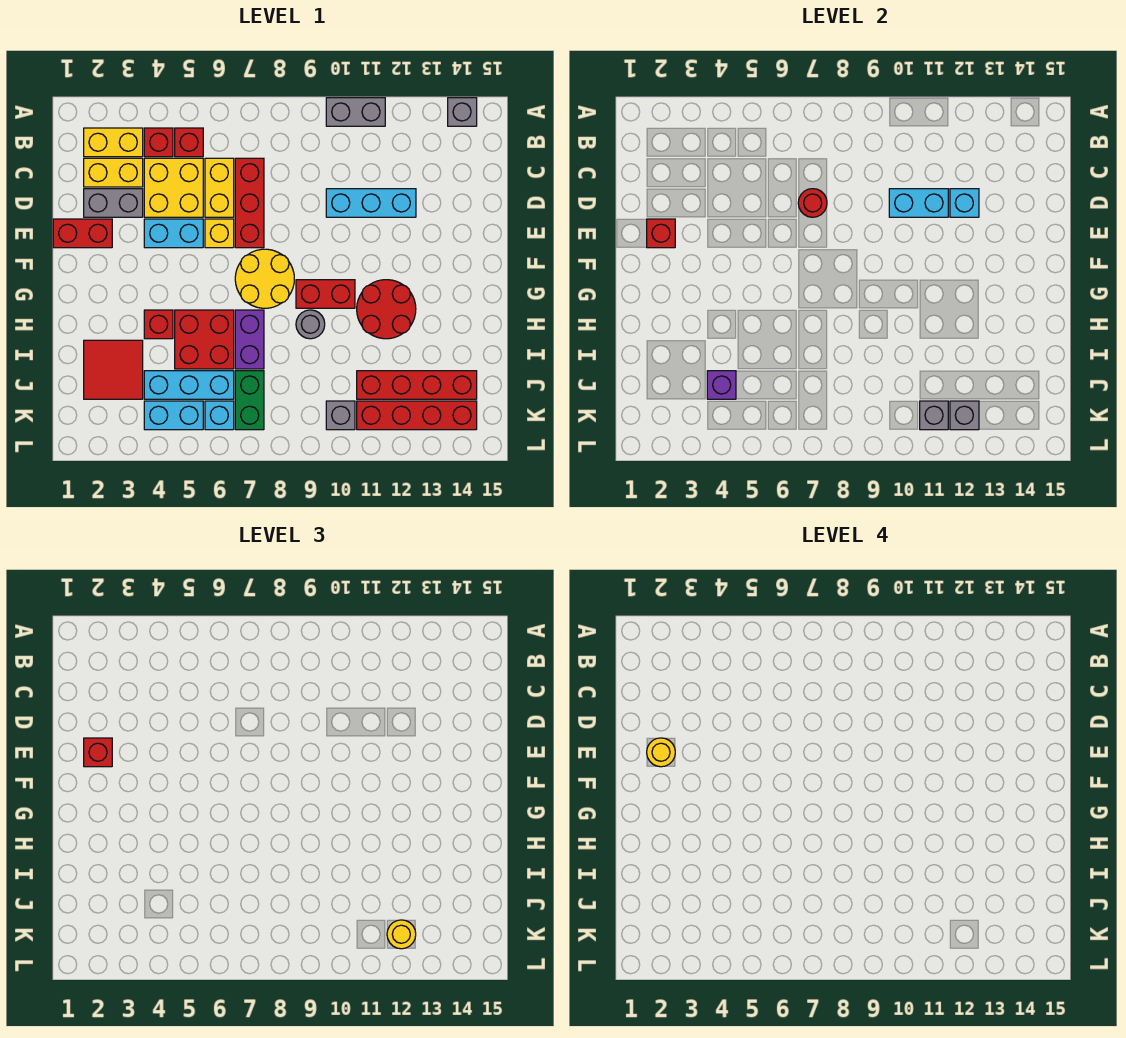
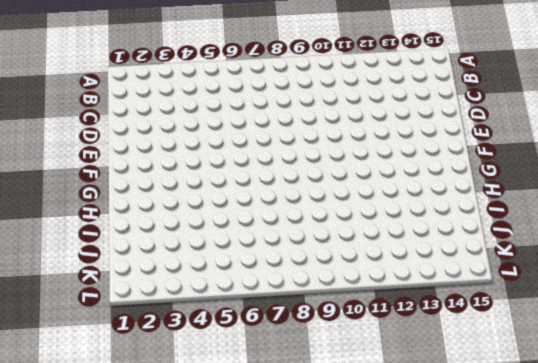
none -> grey 1x2 brick [326,98,385,126]
none -> grey 1x1 brick [448,98,477,126]
none -> yellow 1x2 brick [84,128,143,157]
none -> red 1x1 brick [144,128,173,157]

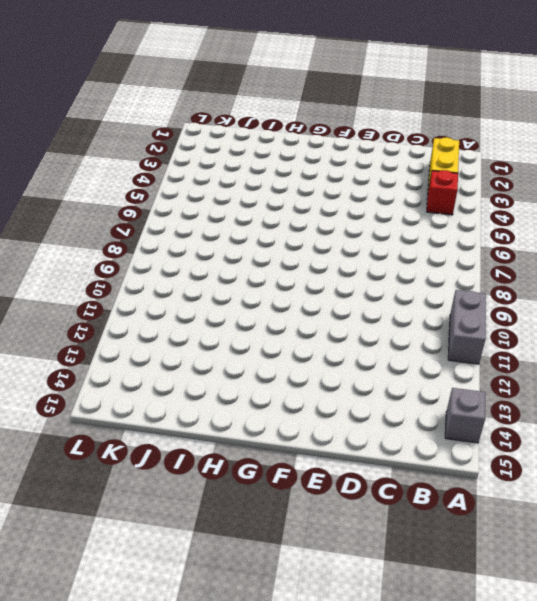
none -> red 1x1 brick [175,128,203,157]
none -> yellow 1x2 brick [84,158,143,187]
none -> yellow 2x2 brick [144,158,203,217]
none -> yellow 1x2 brick [205,158,234,217]

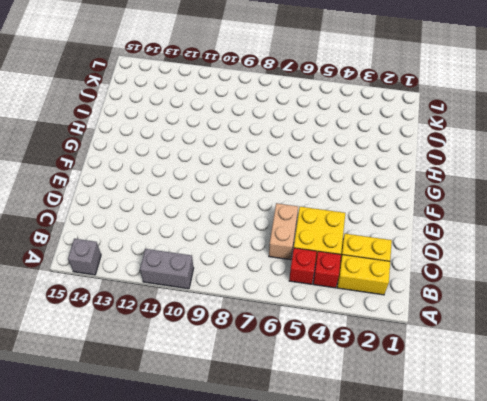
tan 1x2 brick [269,203,298,260] -> yellow 1x2 brick [205,158,234,217]
none -> red 1x3 brick [235,158,264,248]
none -> grey 1x2 brick [84,189,143,217]
none -> cyan 1x3 brick [326,189,416,217]
none -> red 1x2 brick [53,219,112,248]

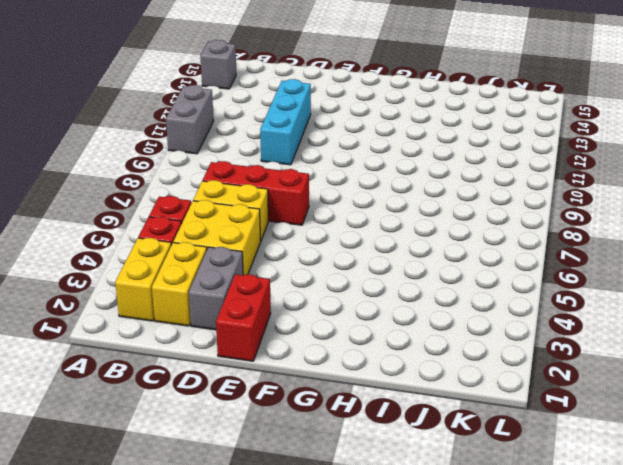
none -> cyan 1x2 brick [144,219,203,248]
none -> yellow 1x1 brick [205,219,234,248]
none -> yellow 2x2 round brick [235,249,294,308]
none -> red 1x2 brick [296,280,355,308]

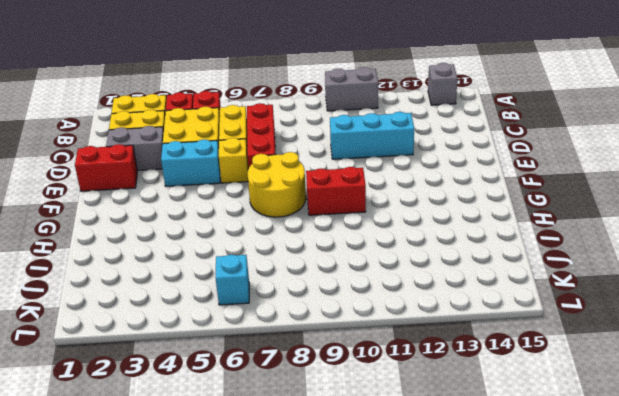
none -> red 2x2 round brick [357,280,416,339]
none -> red 1x1 brick [144,310,173,339]
none -> red 2x2 brick [175,310,234,369]
none -> purple 1x2 brick [235,310,264,369]

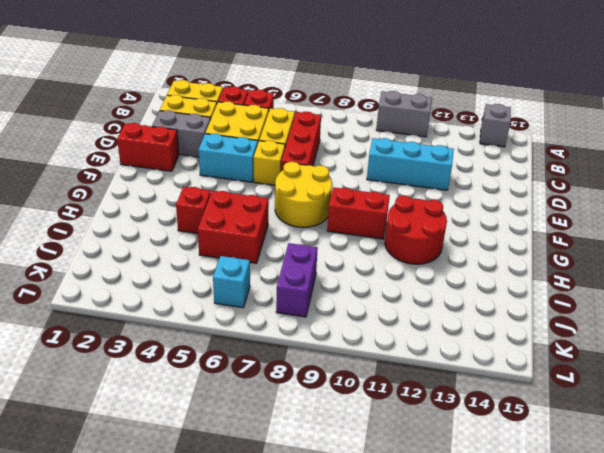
purple 1x2 brick [276,243,318,317] -> purple 1x2 brick moved to [235,310,264,369]
none -> grey 1x1 round brick [296,310,325,339]
none -> red 2x2 tile [84,340,143,399]
none -> cyan 1x3 brick [144,371,234,399]
none -> green 1x2 brick [235,371,264,430]

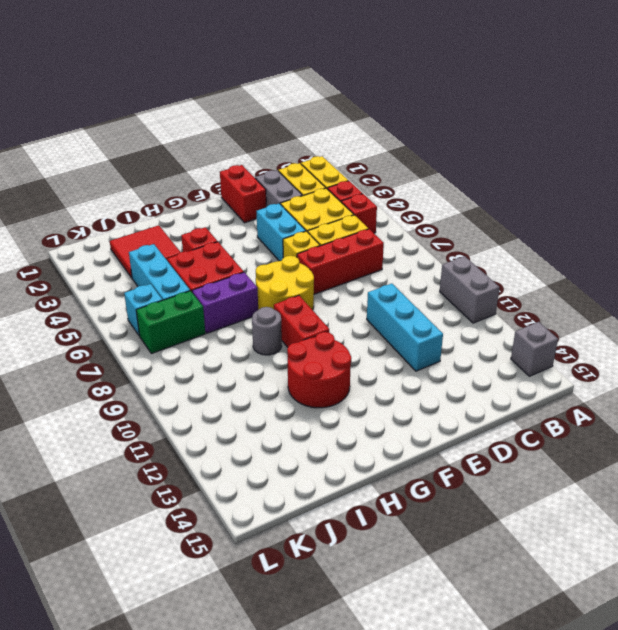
none -> red 1x4 brick [357,371,477,399]
none -> cyan 1x2 brick [144,401,203,430]
none -> grey 1x1 brick [326,401,355,430]
none -> red 1x4 brick [357,401,477,430]

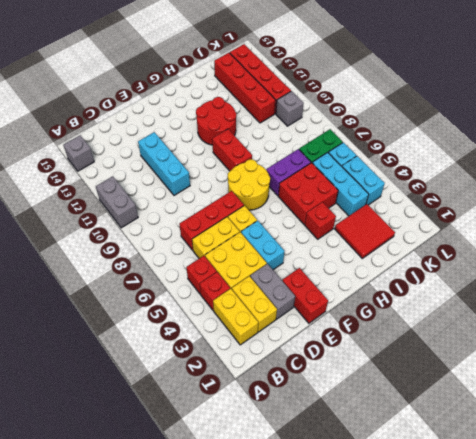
none -> grey 1x1 round brick [296,310,325,339]
none -> red 1x1 round brick [798,189,827,217]
none -> cyan 1x2 brick [889,189,948,217]
none -> cyan 1x1 brick [950,189,979,217]

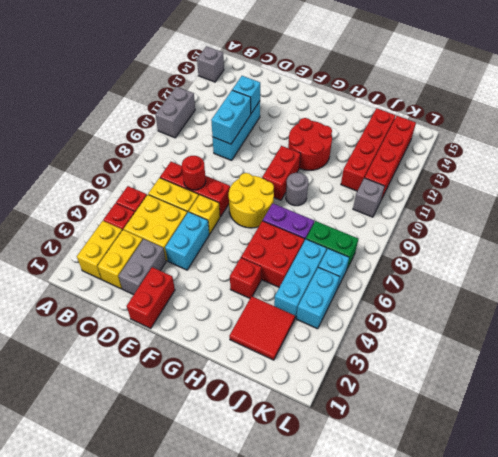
none -> red 1x1 brick [647,219,675,248]
none -> purple 1x1 brick [707,371,736,399]
none -> grey 1x1 brick [920,401,948,430]
none -> grey 1x1 brick [950,401,979,430]

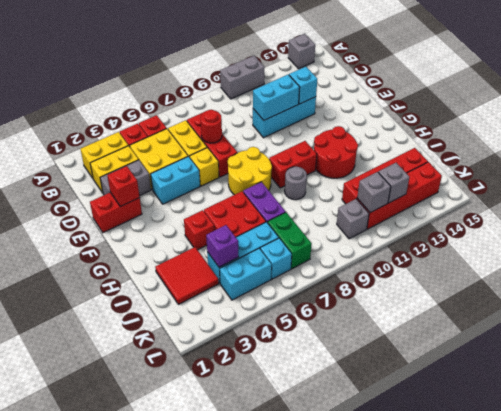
none -> red 1x1 brick [84,738,112,767]
none -> yellow 1x1 round brick [387,920,416,949]
none -> yellow 1x1 round brick [647,738,675,767]

